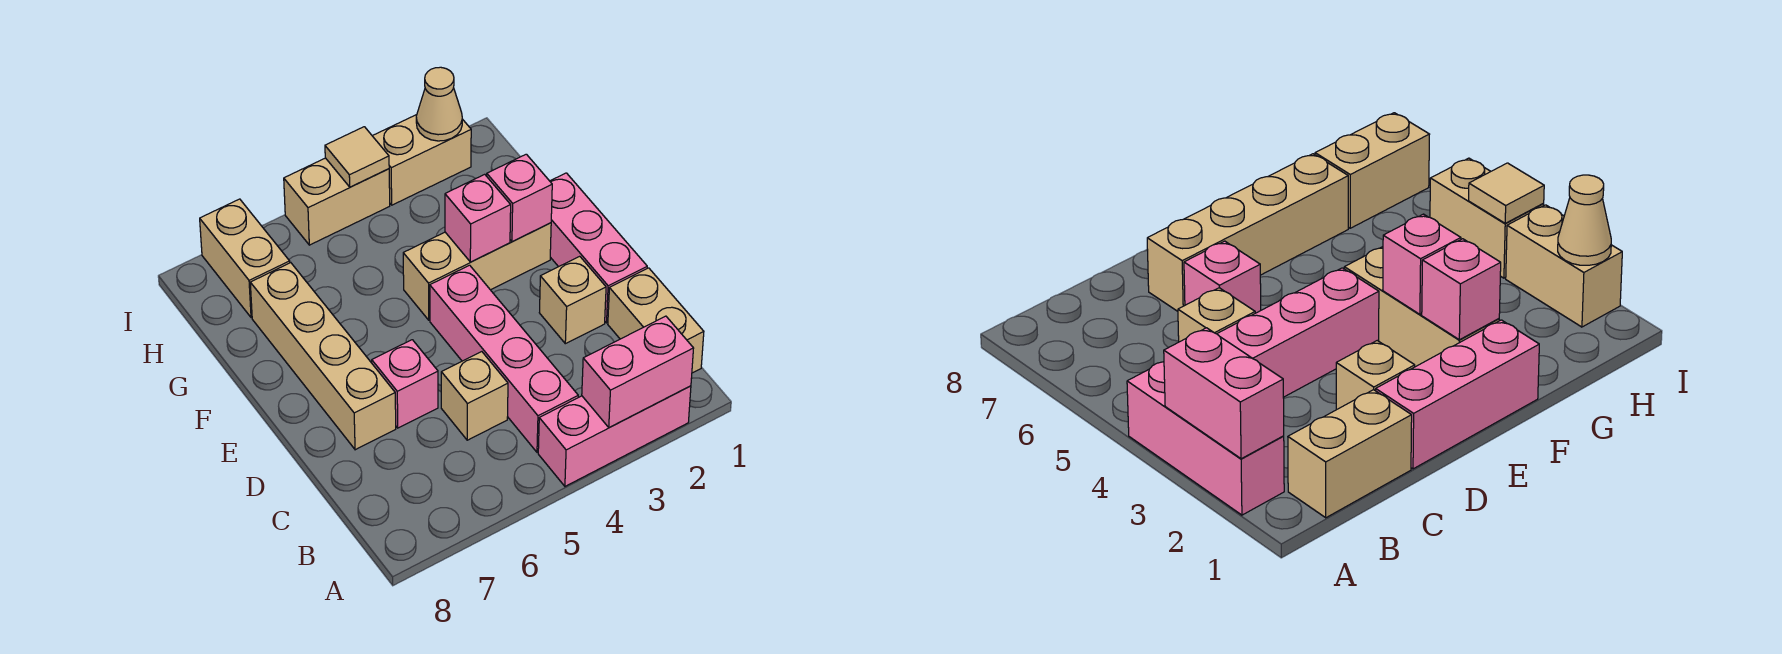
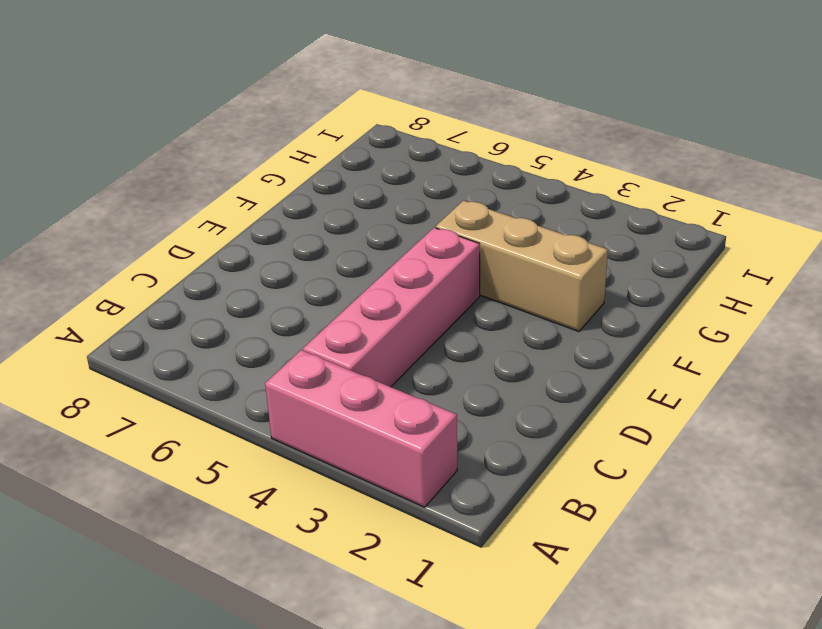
none -> tan 1x2 brick [608,268,704,373]
none -> tan 1x1 brick [441,352,508,440]
none -> pink 1x3 brick [550,173,647,323]

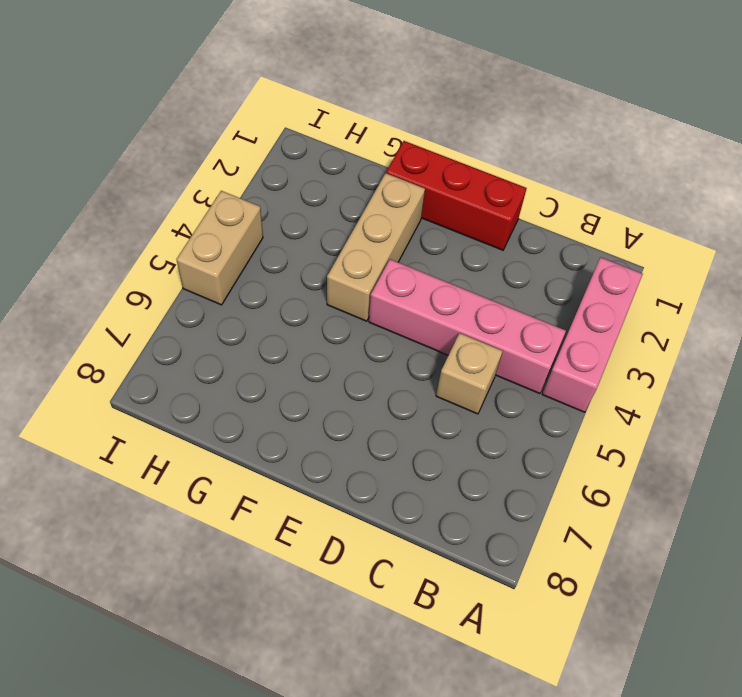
red 1x3 brick [386,141,527,250] -> pink 1x3 brick [550,173,647,323]
none -> tan 1x2 brick [608,268,704,373]
none -> tan 1x1 brick [539,256,606,344]
none -> pink 1x1 brick [372,340,438,428]

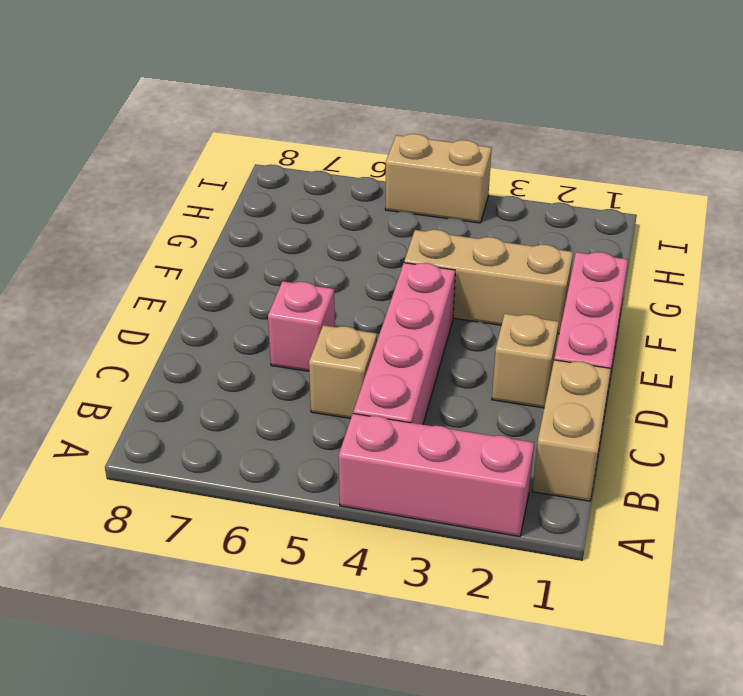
none -> tan 1x4 brick [250,263,396,450]
none -> tan 1x2 brick [200,199,290,318]
none -> tan 1x2 brick [373,115,471,205]

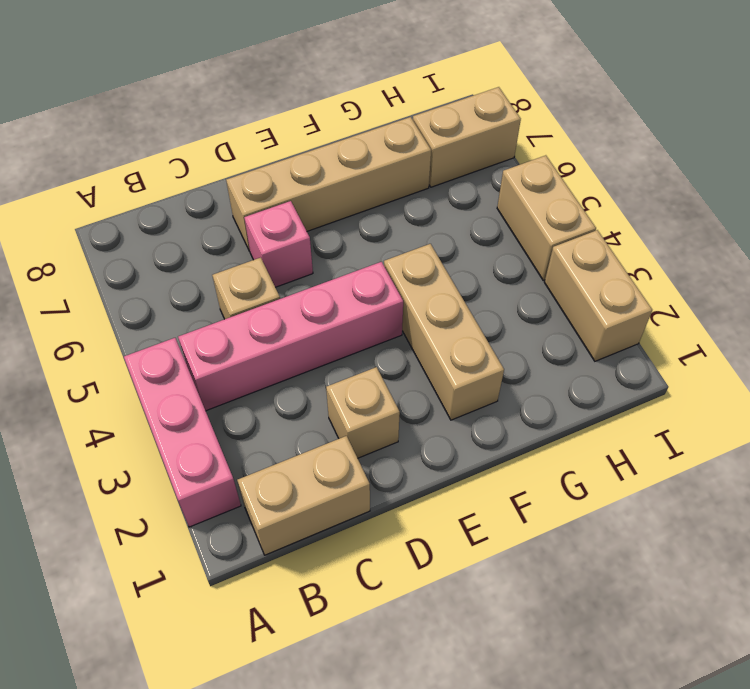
none -> pink 1x3 brick [550,173,647,323]
none -> pink 1x2 brick [582,316,694,428]
none -> pink 1x1 brick [487,154,552,242]

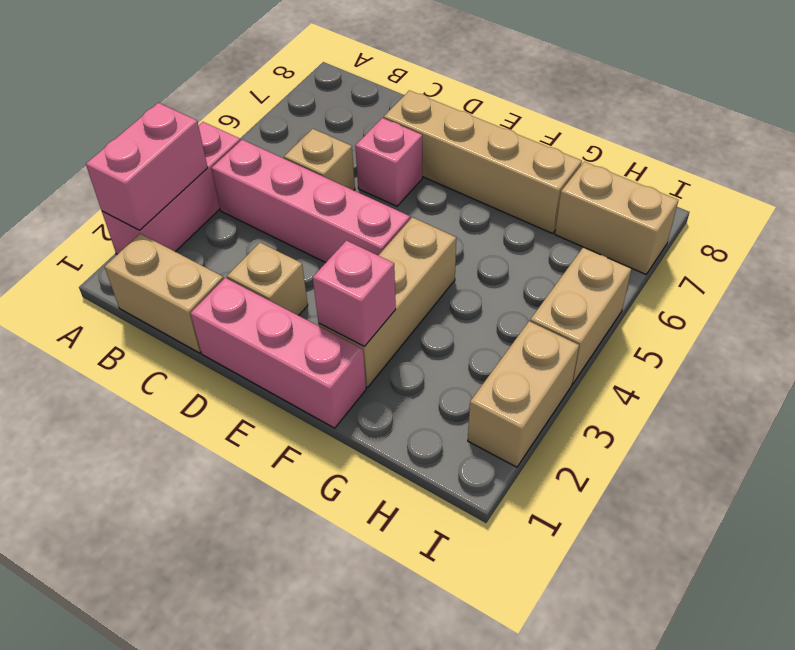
none -> pink 1x1 brick [445,174,511,262]
none -> tan 1x1 cone [416,67,462,141]
none -> tan 1x1 tile [325,127,389,187]

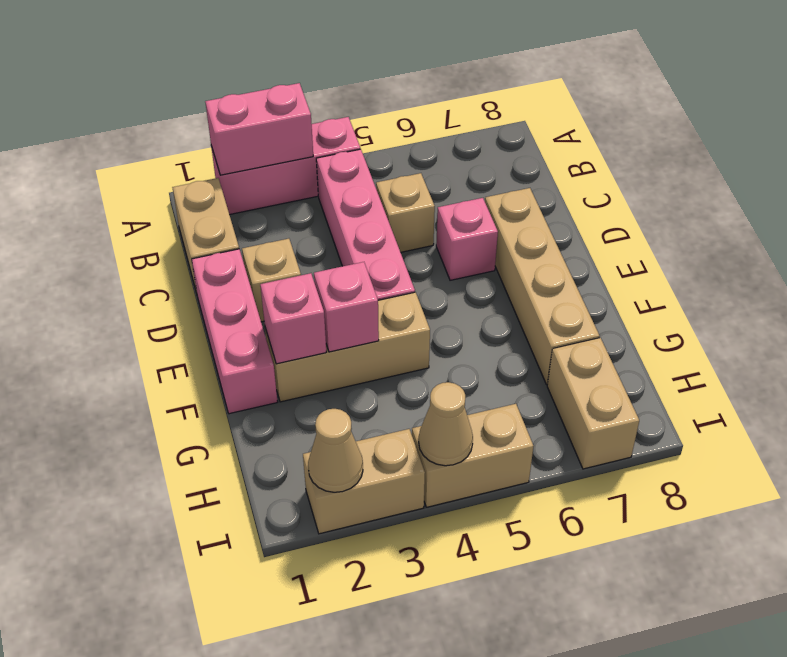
tan 1x1 cone [419,382,473,466] -> tan 1x1 tile [325,127,389,187]

